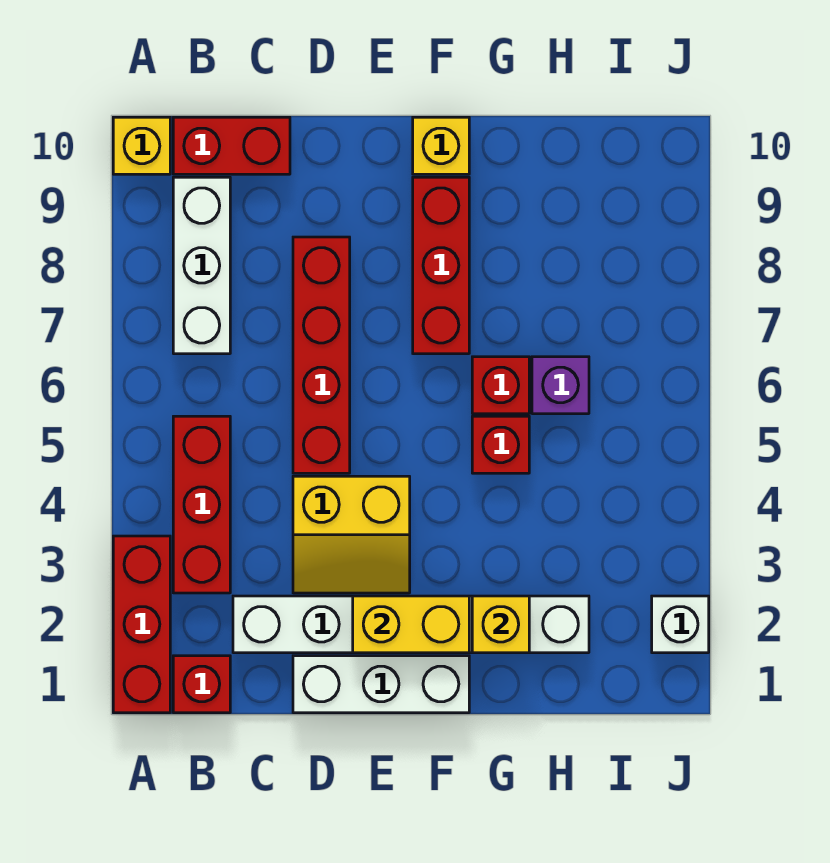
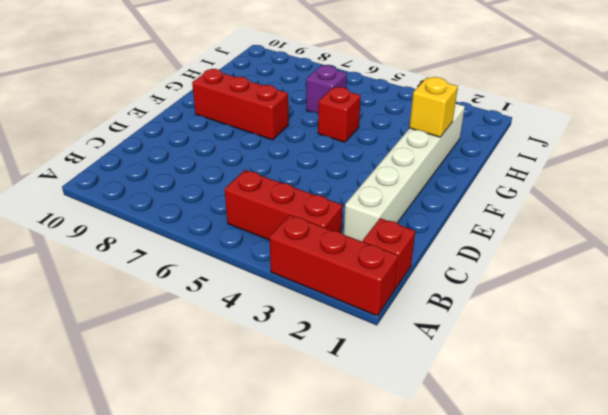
none -> yellow 1x1 brick [113,117,170,174]
none -> white 1x3 brick [173,177,230,354]
none -> red 1x2 brick [173,117,290,174]

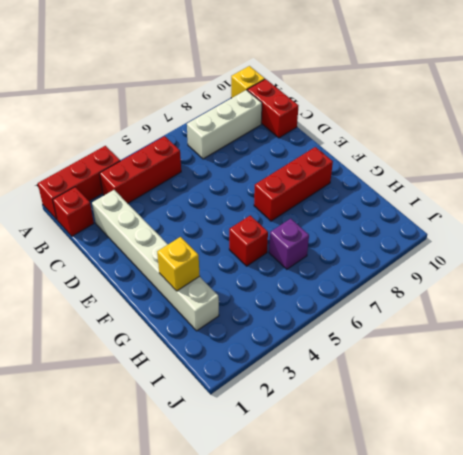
none -> white 1x3 brick [293,656,469,713]
none -> yellow 2x2 slope [293,476,410,593]
none -> red 1x4 brick [293,237,350,473]

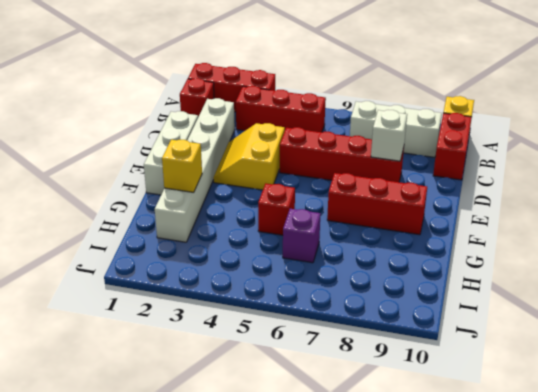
white 1x1 brick [371,110,407,161] -> white 1x1 brick moved to [652,596,709,653]
none -> yellow 1x1 brick [413,117,469,174]
none -> red 1x1 brick [472,357,529,414]
none -> yellow 1x2 brick [353,596,469,653]

